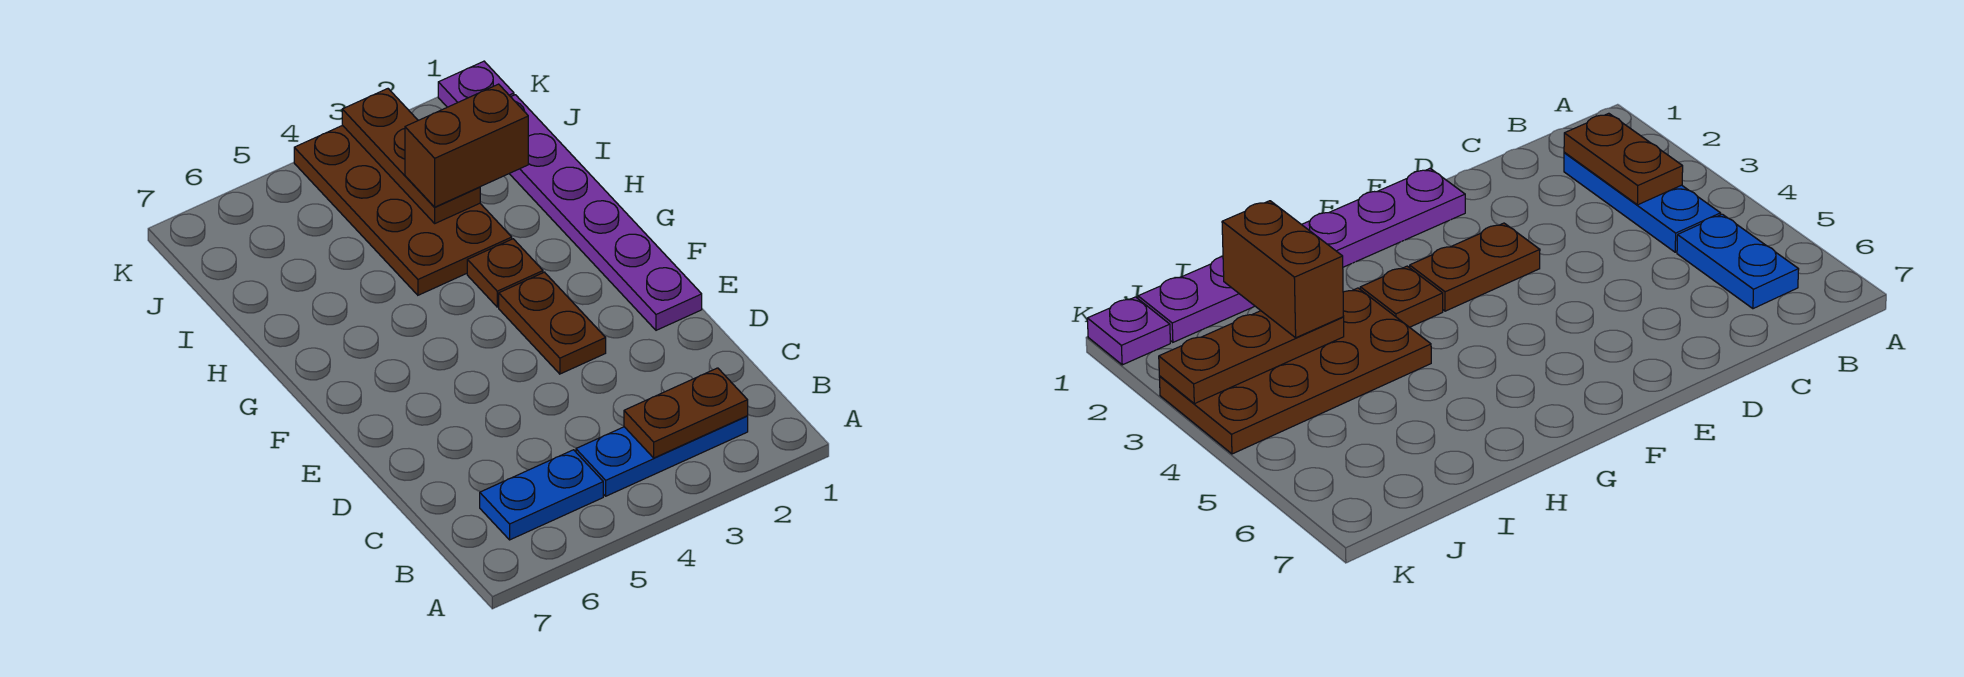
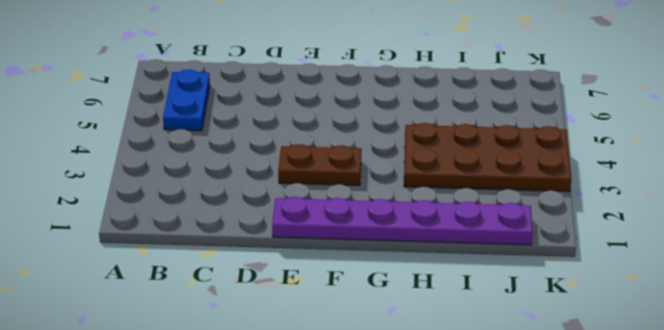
none -> blue 1x3 plate [576,416,748,496]
none -> brown 1x1 plate [467,239,543,307]

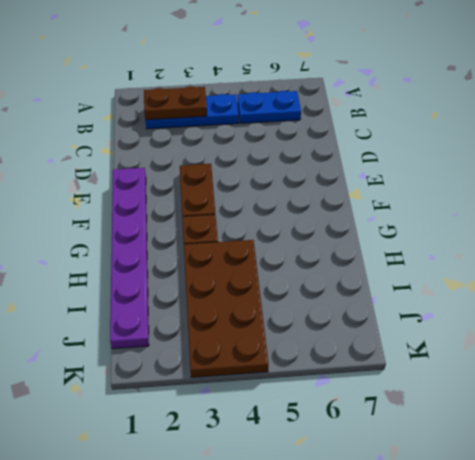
none -> purple 1x1 plate [438,61,514,107]
none -> brown 1x3 plate [342,89,480,223]

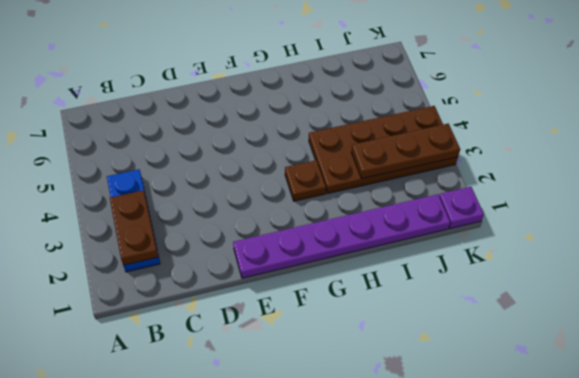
none -> blue 1x2 plate [480,450,603,540]
none -> brown 1x2 plate [499,272,606,374]

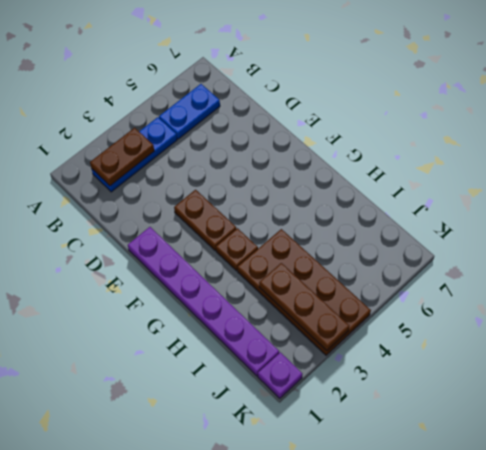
none -> brown 1x2 brick [405,84,528,207]

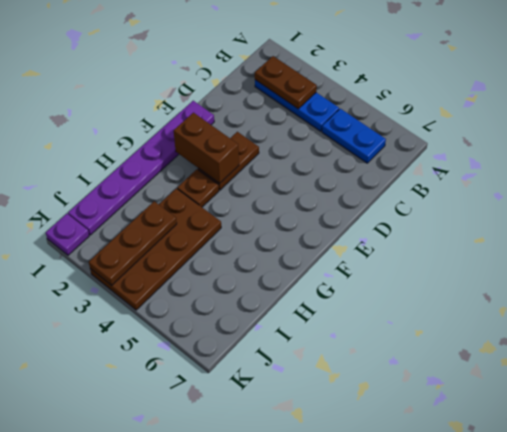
brown 1x2 brick [174,113,239,184] -> brown 1x2 brick moved to [405,84,528,207]

